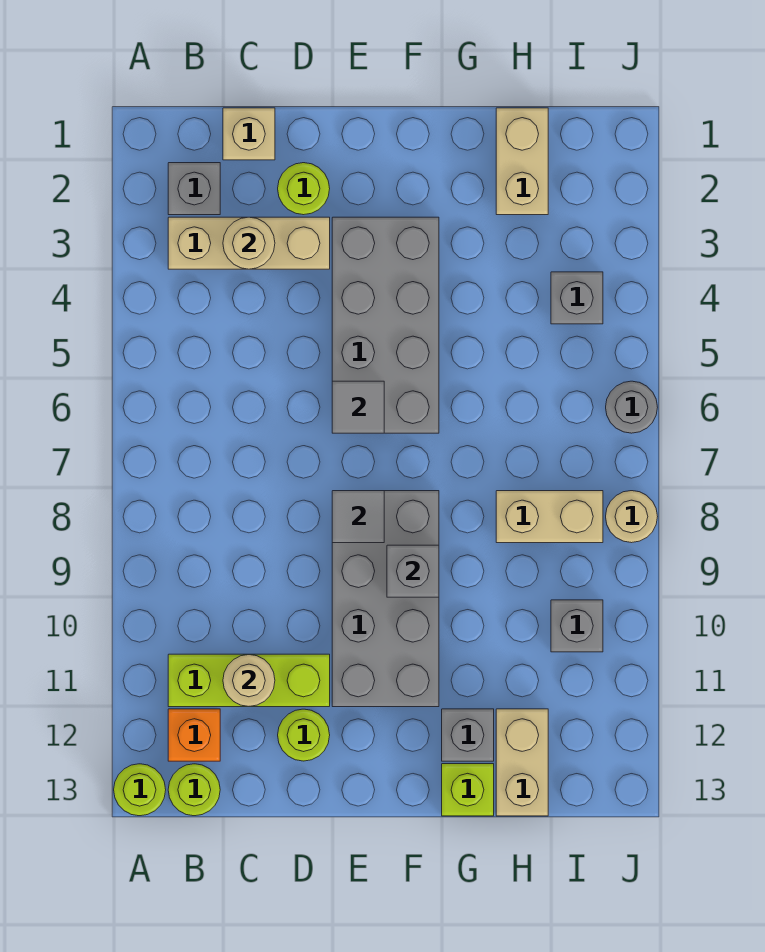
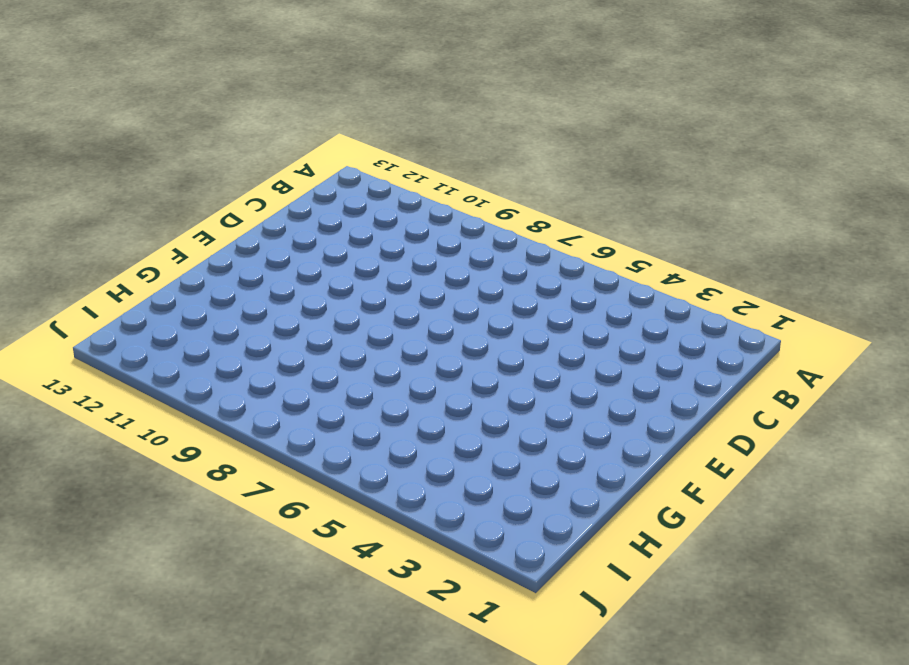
none -> lime 1x1 round brick [114,764,166,816]
none -> grey 1x1 brick [168,163,220,215]
none -> tan 1x3 brick [168,217,330,269]

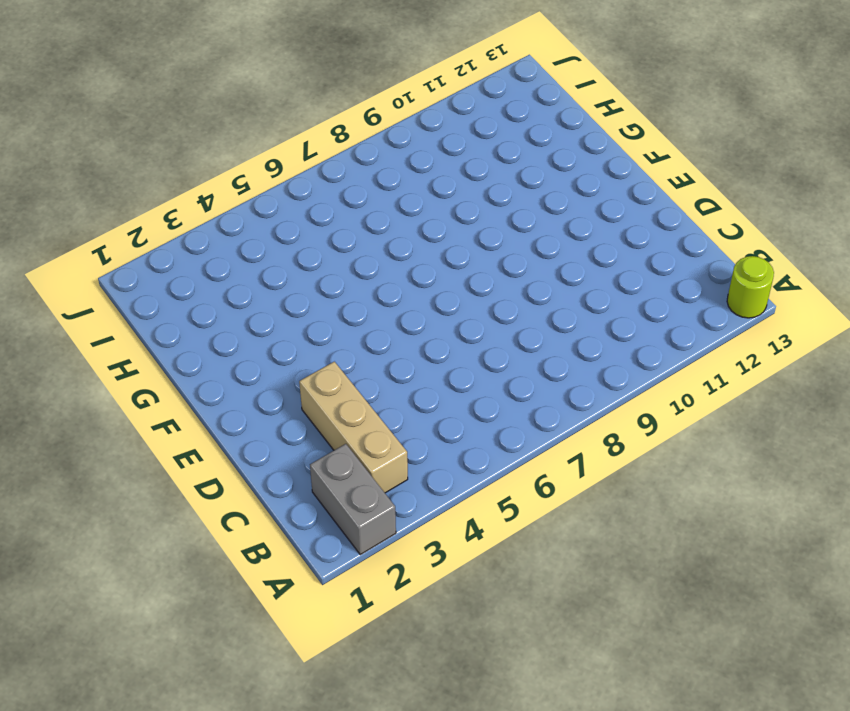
grey 1x2 brick [310,444,396,554] -> grey 1x1 brick [168,163,220,215]
none -> lime 1x3 brick [168,654,330,707]
none -> orange 1x1 brick [168,709,220,761]
none -> lime 1x1 round brick [168,764,220,816]

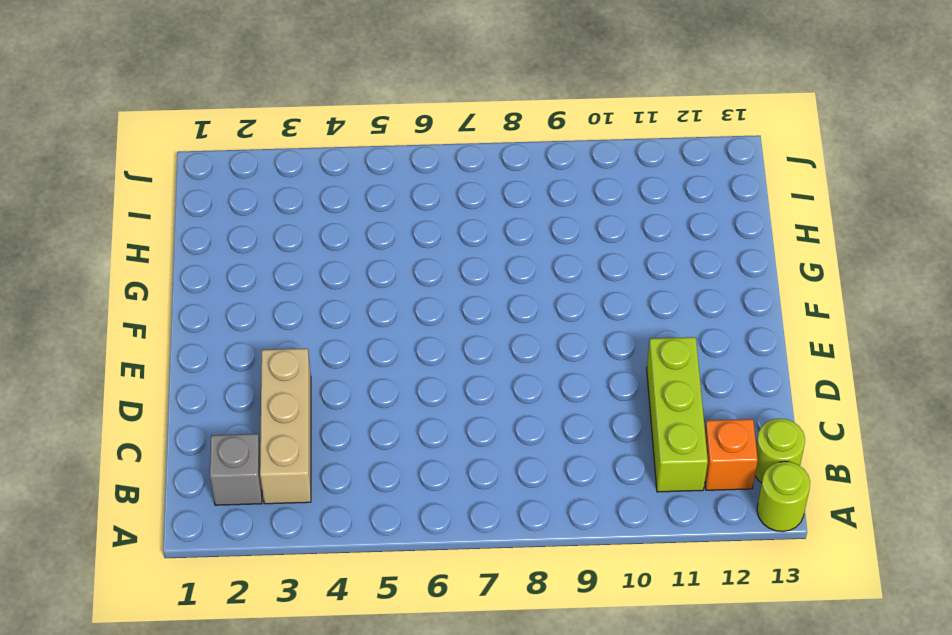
none -> tan 1x1 brick [223,108,275,160]
none -> lime 1x1 round brick [278,163,330,215]
none -> lime 1x1 round brick [278,709,330,761]

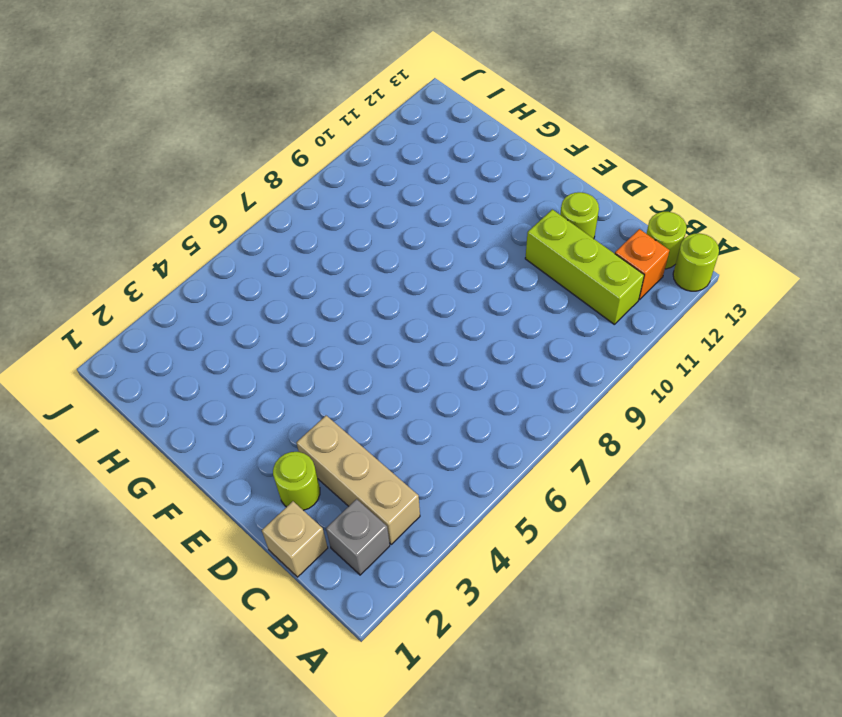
none -> grey 2x4 brick [332,217,439,433]
none -> grey 2x4 brick [332,491,439,707]
none -> grey 1x1 brick [442,709,494,761]

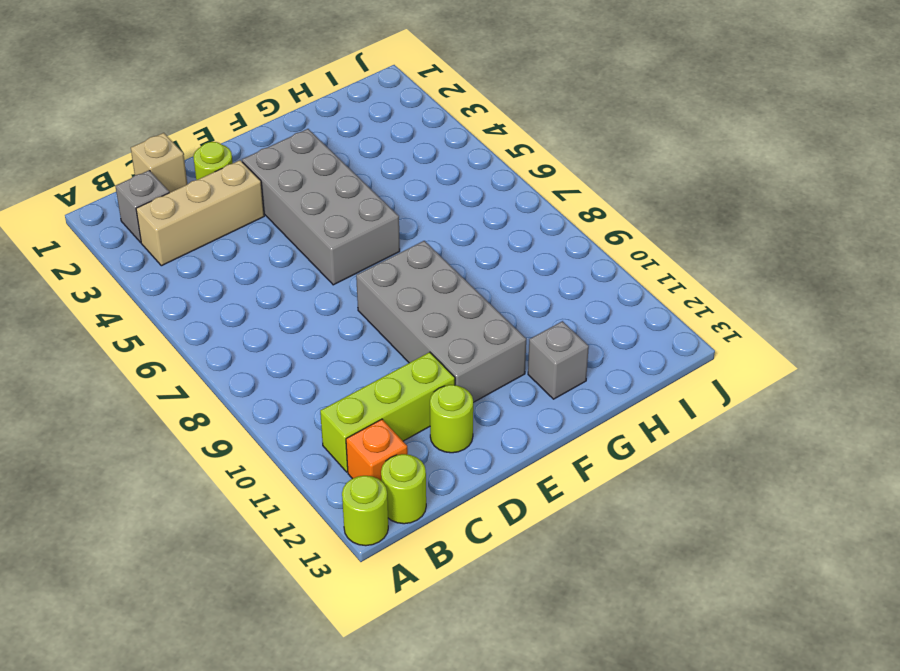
none -> lime 1x1 brick [442,764,494,816]
none -> tan 1x2 brick [496,108,548,215]
none -> tan 1x2 brick [496,491,603,543]

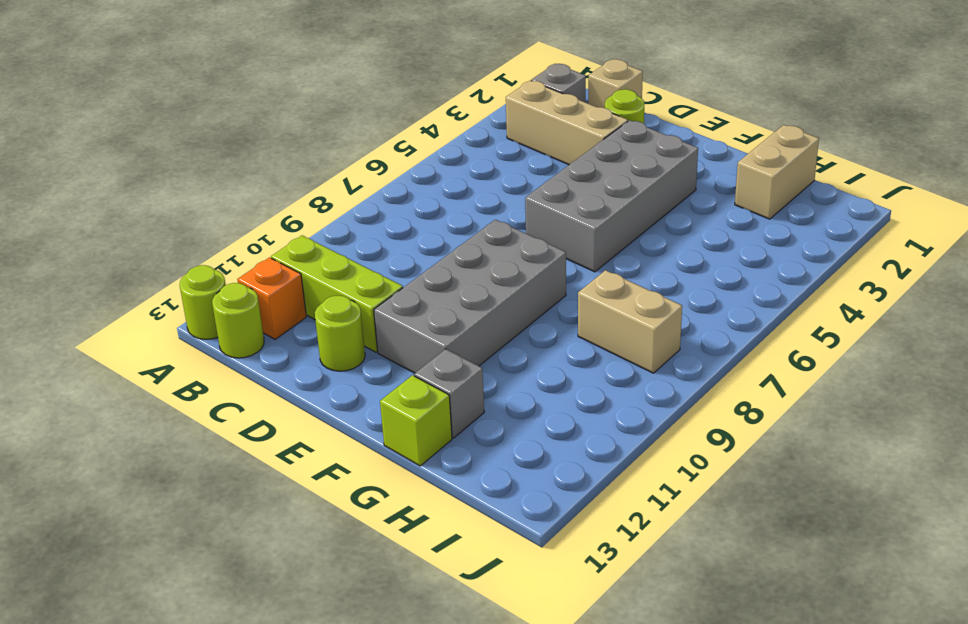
none -> tan 1x2 brick [496,709,548,816]
none -> grey 1x1 brick [551,272,603,324]
none -> grey 1x1 brick [551,600,603,652]

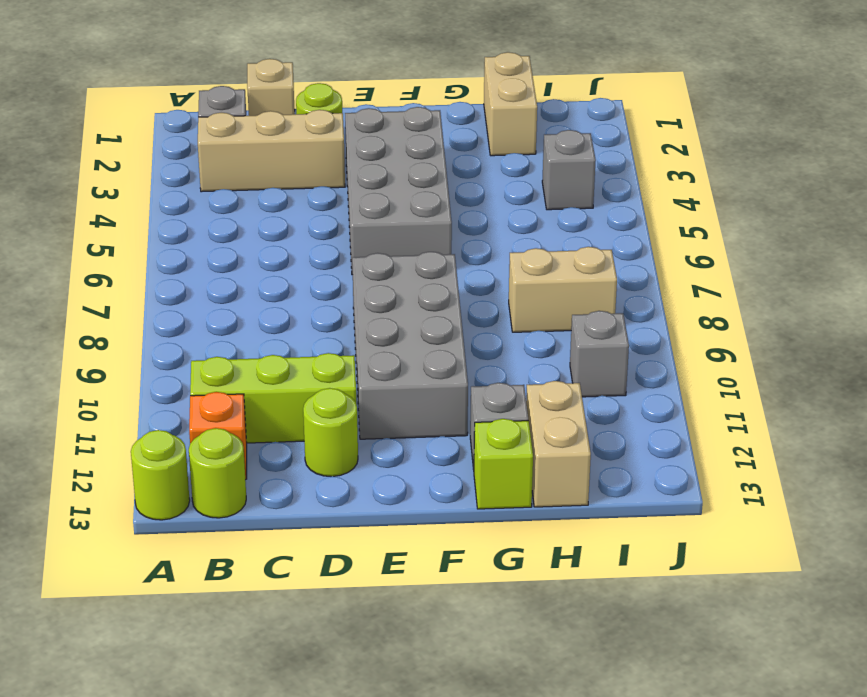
none -> grey 1x1 round brick [606,381,658,433]
none -> tan 1x1 round brick [606,491,658,543]
none -> tan 1x1 round brick [223,217,275,269]

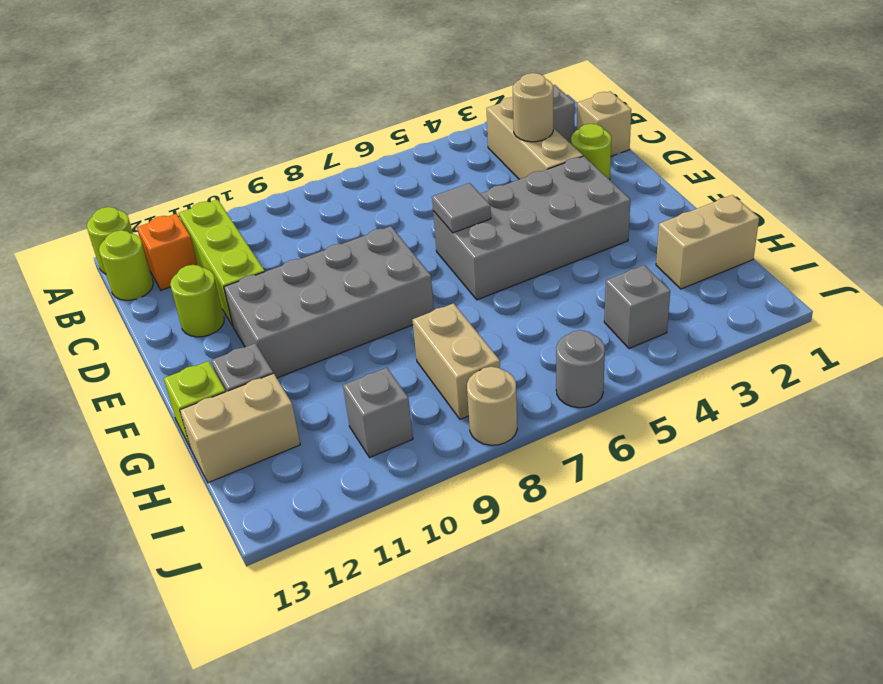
none -> tan 1x1 round brick [223,655,275,707]
none -> grey 1x1 tile [332,491,384,543]
none -> grey 1x1 brick [387,545,439,597]

